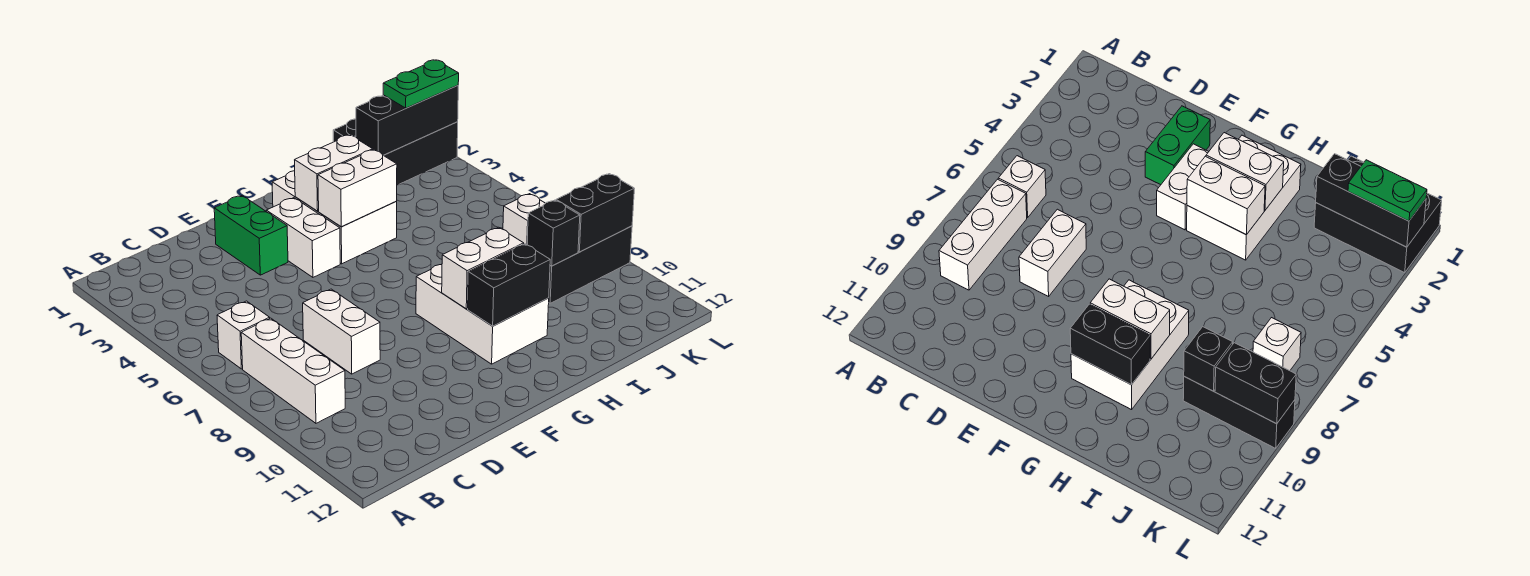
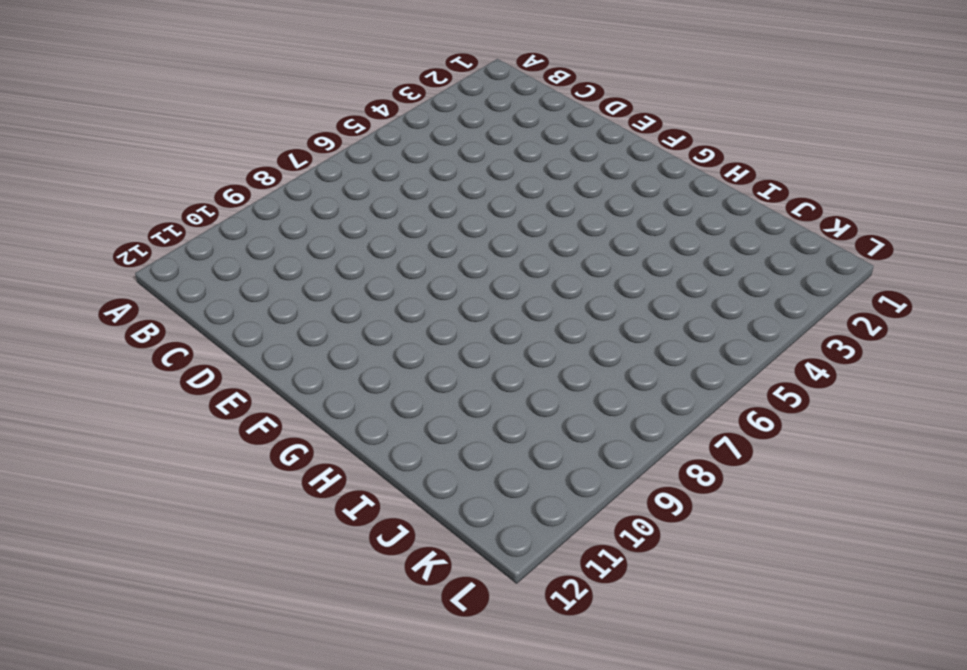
none -> white 1x1 brick [217,301,270,369]
none -> white 1x3 brick [241,318,345,423]
none -> white 1x2 brick [303,289,380,374]

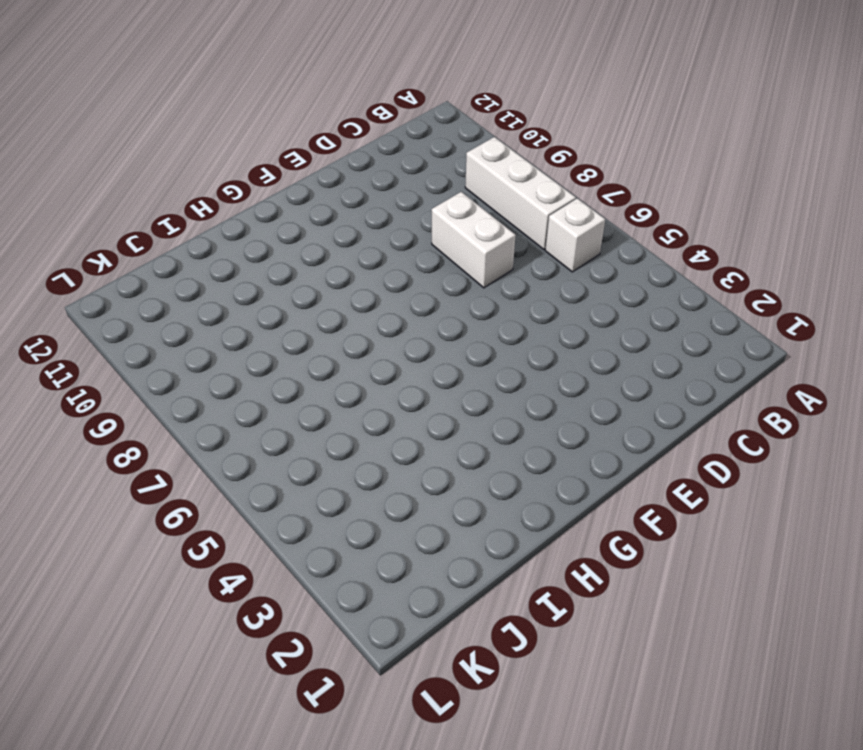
none -> green 1x2 brick [214,196,288,275]
none -> white 1x2 brick [266,198,340,277]
none -> white 2x3 brick [272,171,397,264]

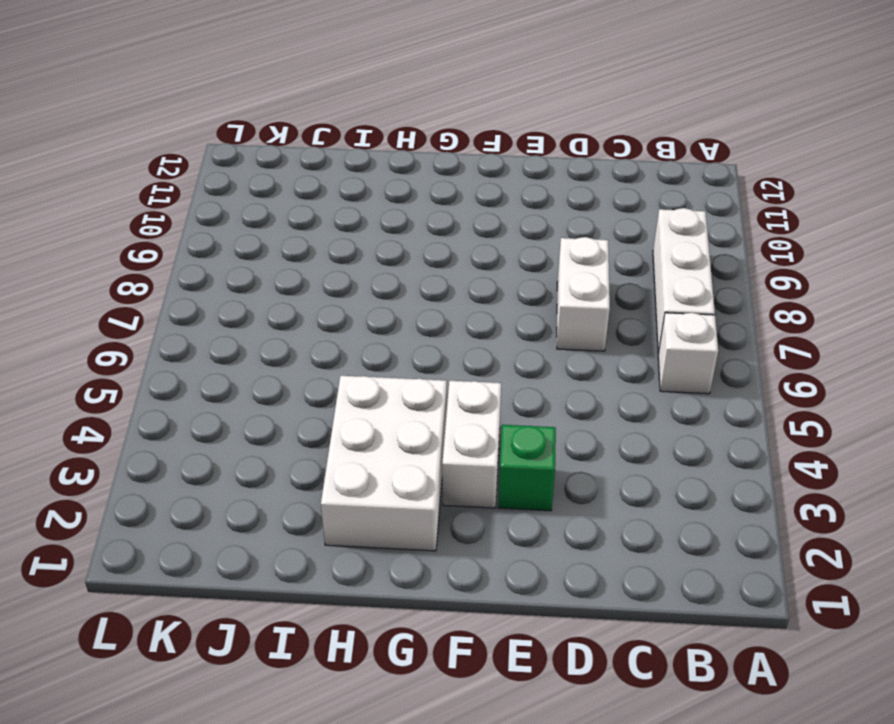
green 1x1 brick [498,425,556,511] -> green 1x2 brick [214,196,288,275]
none -> white 2x3 brick [416,264,549,364]
none -> black 2x3 brick [333,119,458,185]
none -> black 1x3 brick [549,226,632,303]

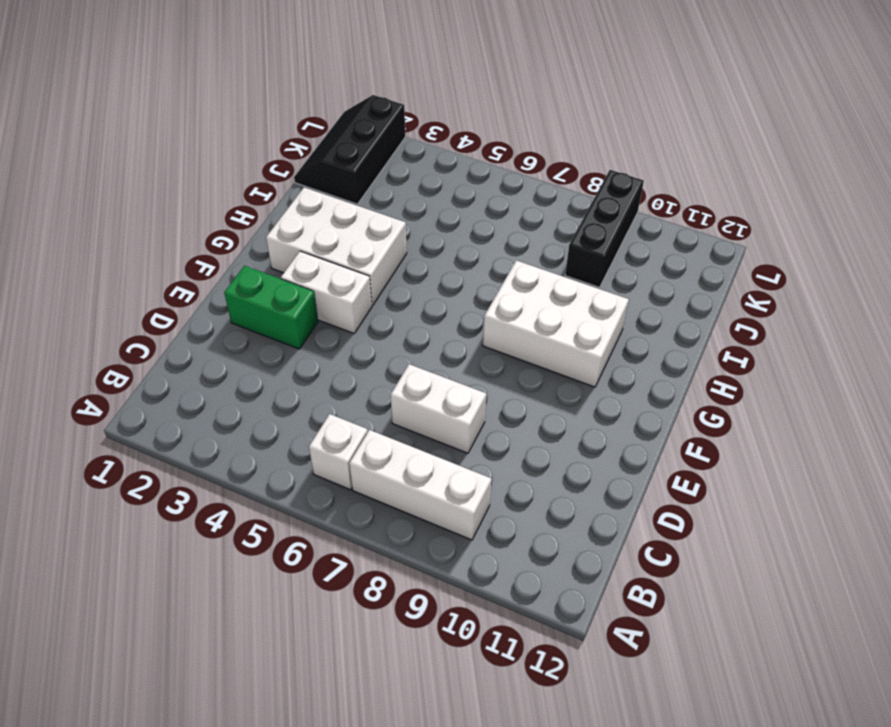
black 2x3 slope [294,95,405,204] -> black 2x3 brick [333,119,458,185]
none -> white 1x1 brick [503,194,545,245]
none -> white 1x2 brick [295,135,373,211]
none -> white 1x2 brick [318,150,397,227]

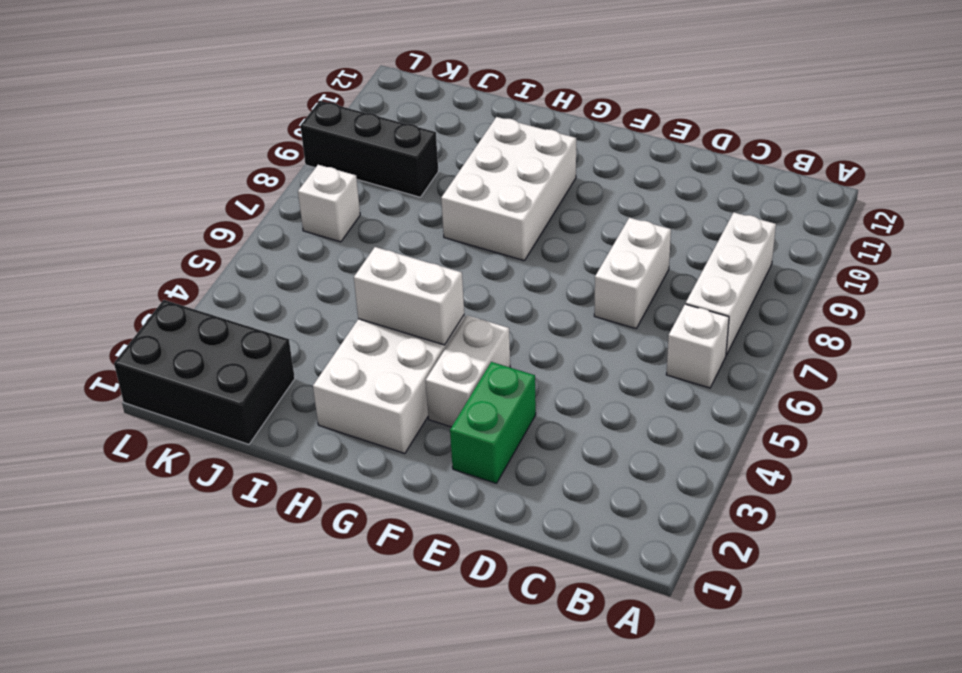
none -> white 1x2 brick [295,135,373,211]
none -> white 1x2 brick [442,227,524,309]
none -> black 1x2 brick [468,244,550,326]

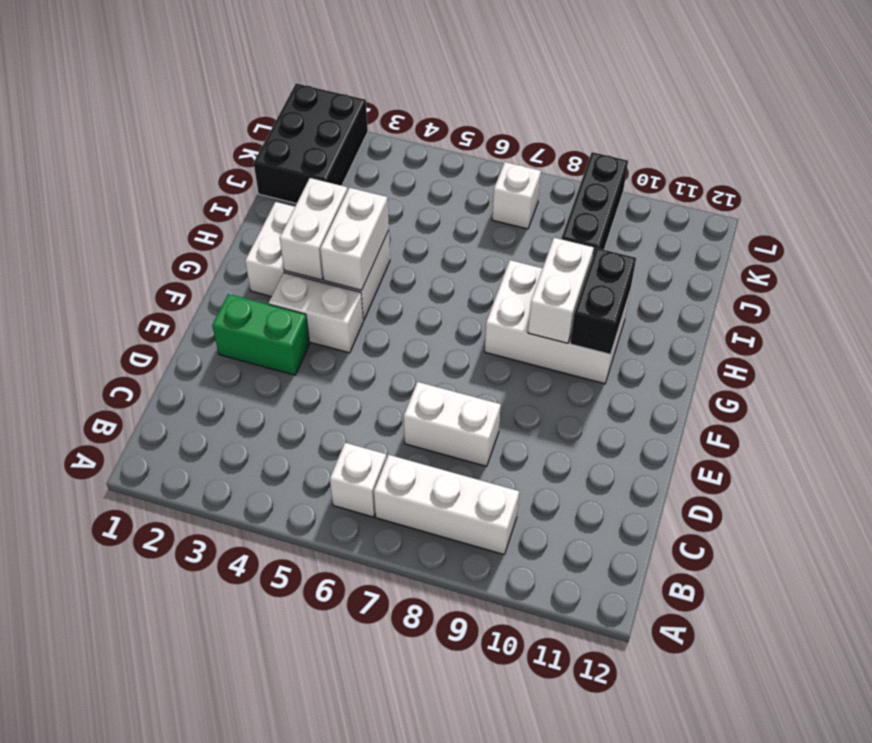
none -> black 1x3 brick [356,85,458,155]
none -> black 1x1 brick [527,200,580,266]
none -> black 1x2 brick [556,174,634,252]

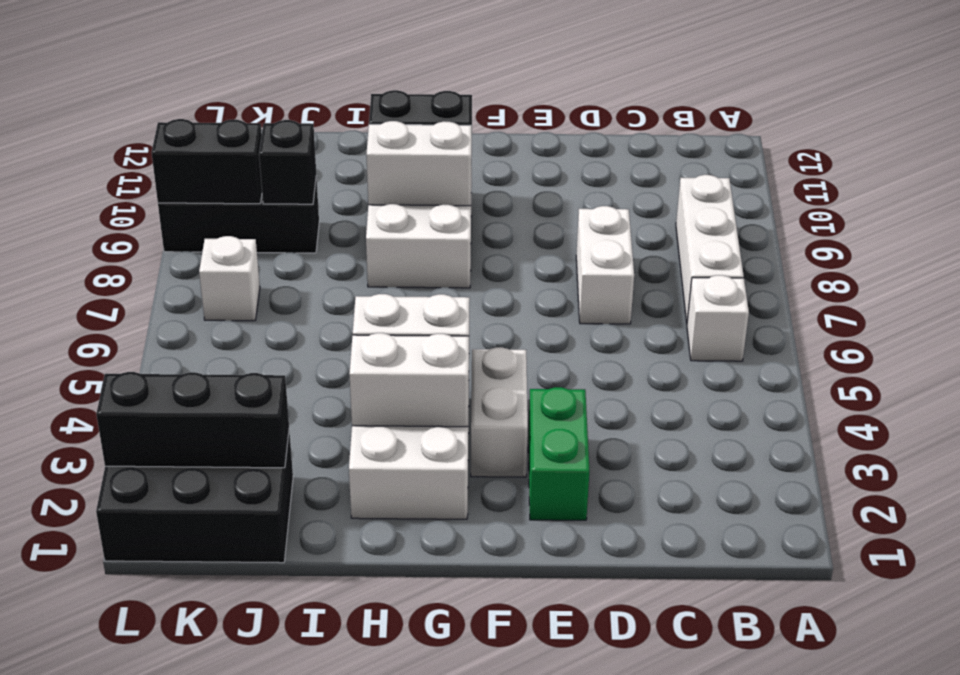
none -> green 1x2 plate [383,60,459,108]

